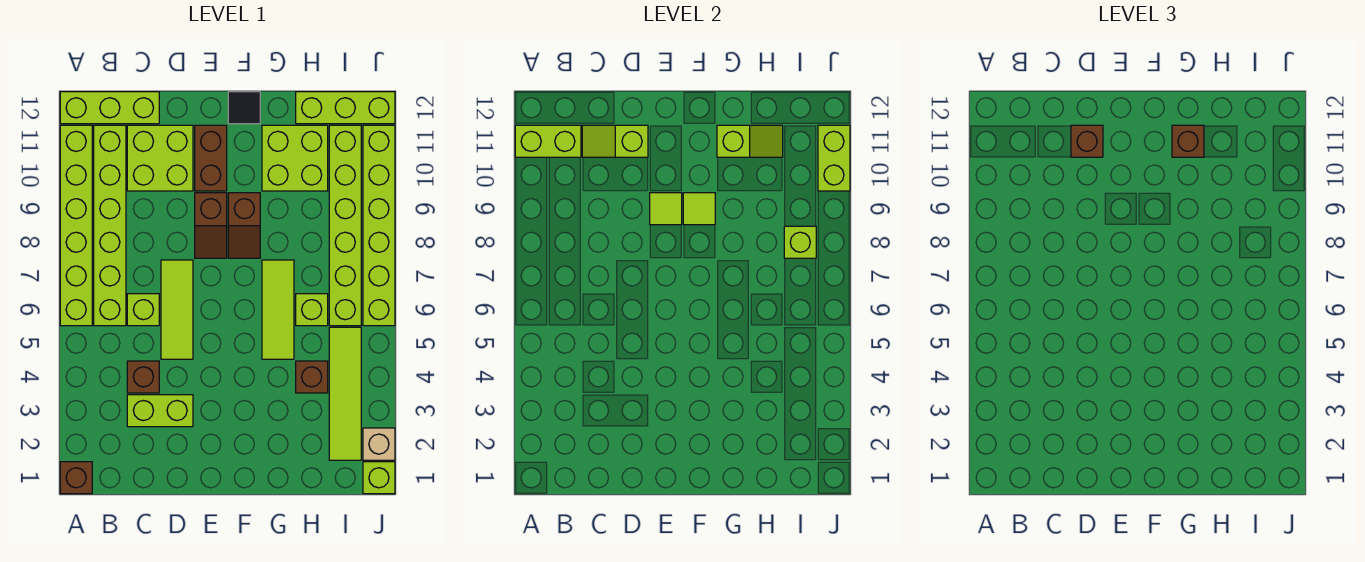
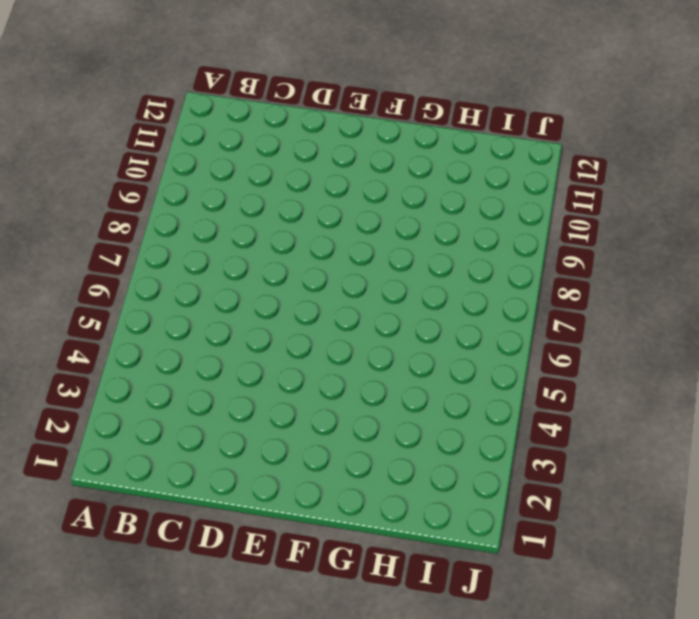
none -> brown 1x1 brick [60,462,92,494]
none -> lime 1x6 brick [60,125,92,326]
none -> lime 1x3 brick [60,92,159,124]
none -> lime 1x6 brick [94,125,126,326]

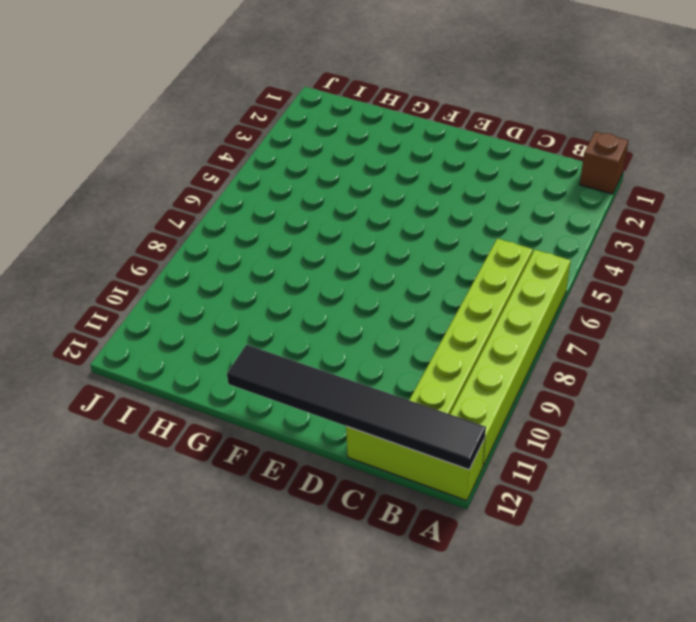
black 1x6 tile [227,345,486,470] -> none
none -> lime 1x2 brick [127,395,193,427]
none -> brown 1x1 brick [127,361,159,393]
none -> lime 1x1 brick [127,294,159,326]
none -> lime 2x2 brick [127,125,193,191]

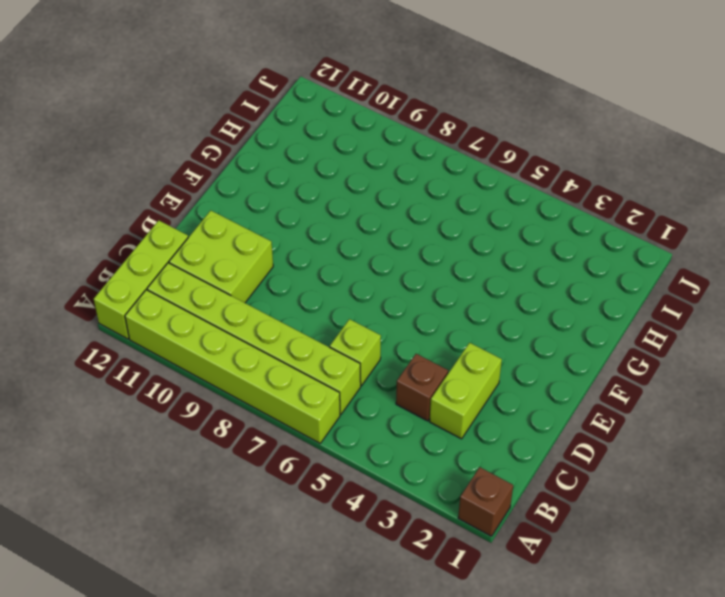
none -> lime 1x3 tile [161,260,193,359]
none -> brown 1x2 slope [195,193,227,258]
none -> brown 1x2 brick [195,125,227,191]
none -> brown 1x2 slope [228,193,260,258]

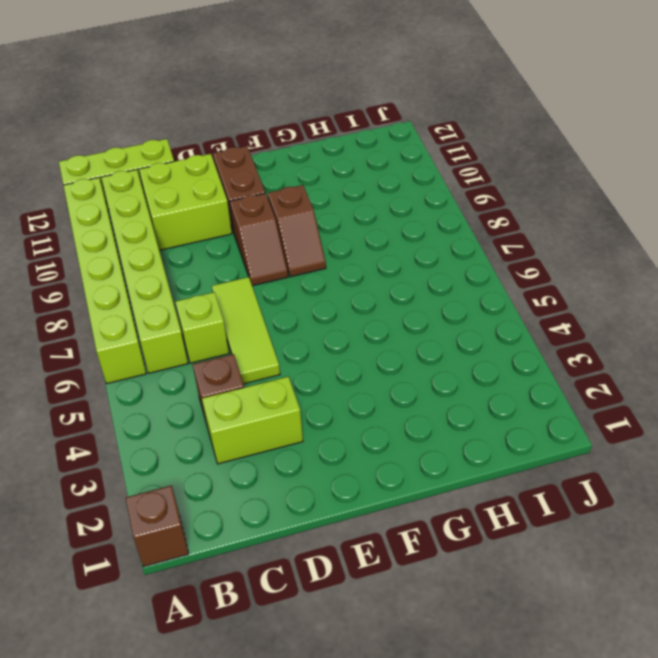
none -> black 1x1 tile [228,92,260,124]
none -> lime 1x3 tile [262,260,294,359]
none -> lime 2x2 brick [262,125,328,191]
none -> brown 1x1 brick [296,361,328,393]

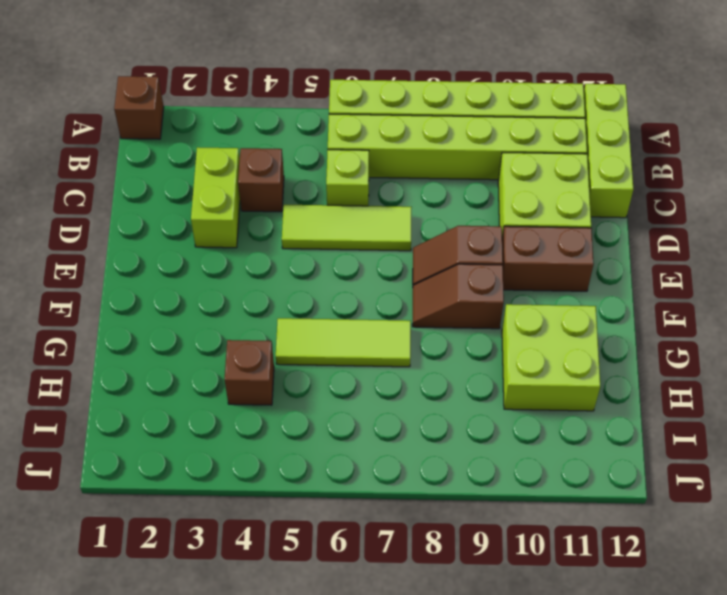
none -> black 1x1 tile [228,92,260,124]
none -> lime 1x1 brick [296,294,328,326]
none -> lime 1x3 brick [296,92,395,124]
none -> lime 1x4 tile [329,327,361,460]

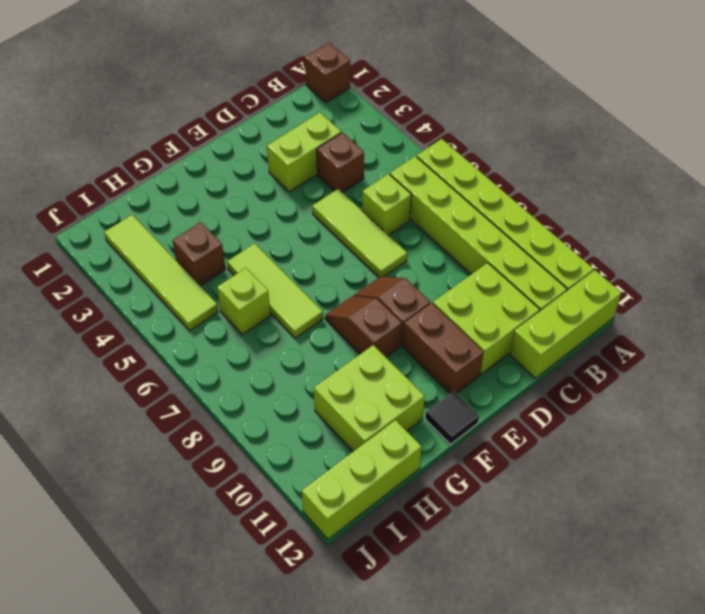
none -> lime 1x6 brick [329,125,361,326]
none -> lime 1x1 brick [363,462,395,494]
none -> tan 1x1 brick [363,428,395,460]
none -> lime 1x6 brick [363,125,395,326]

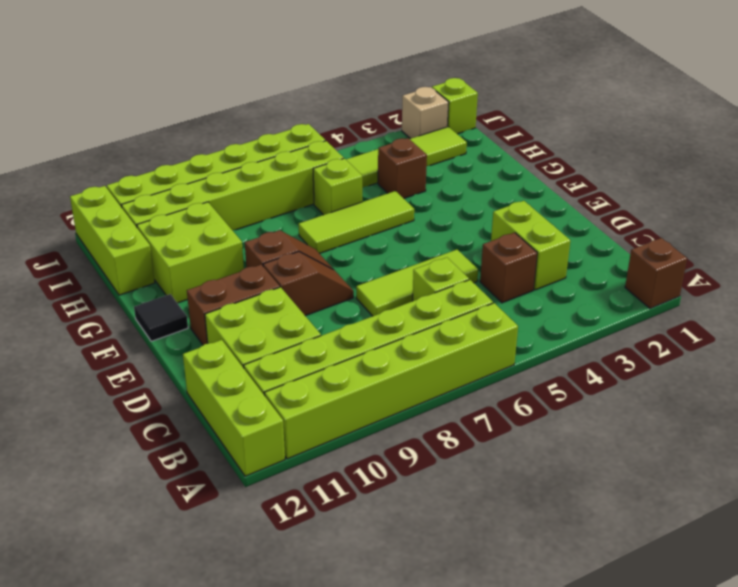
none -> lime 1x2 brick [515,125,581,157]
none -> lime 1x2 slope [582,125,648,157]
none -> lime 1x1 tile [650,193,682,225]
none -> lime 1x1 tile [683,193,715,225]

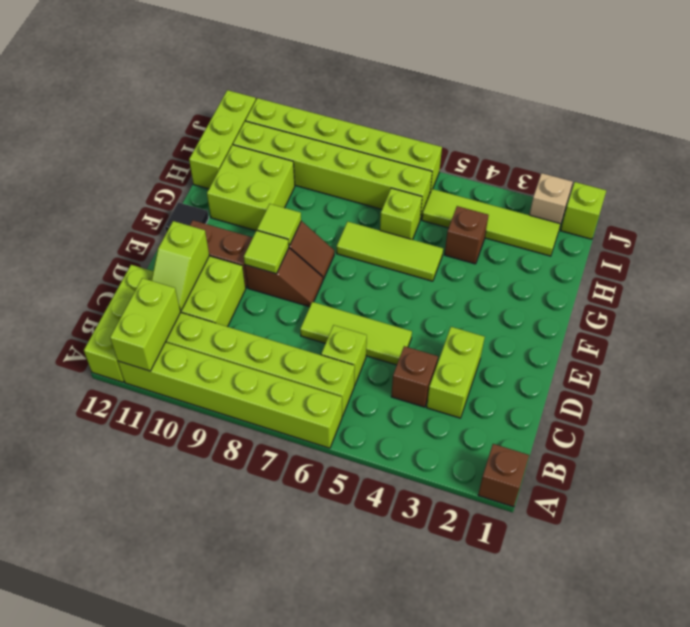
none -> lime 1x2 slope [717,125,783,157]
none -> lime 1x1 brick [784,226,816,258]
none -> lime 1x2 brick [818,125,850,191]
none -> brown 1x1 brick [1071,125,1103,157]

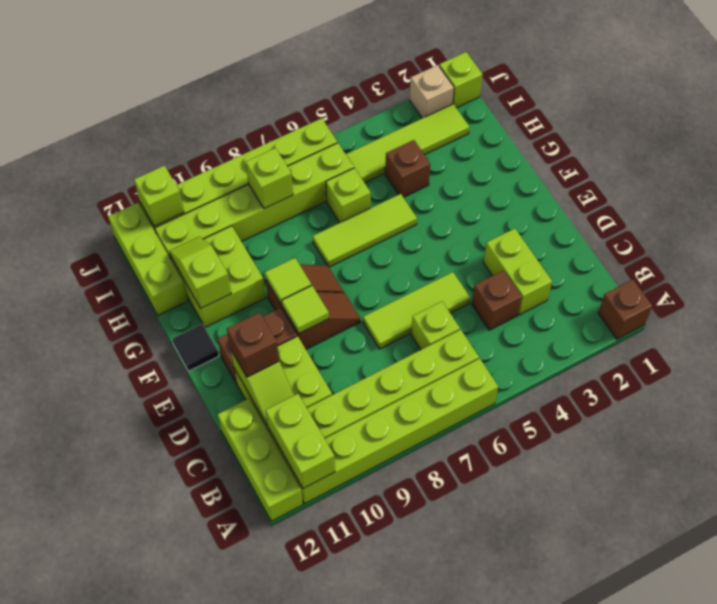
lime 1x1 brick [134,166,184,226] -> lime 1x2 brick [818,125,850,191]
none -> brown 1x1 brick [1172,125,1204,157]

